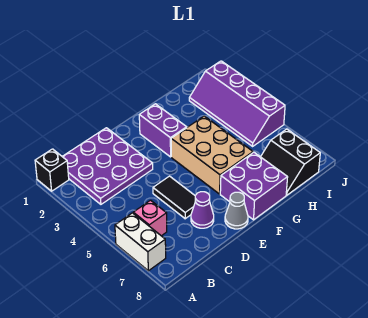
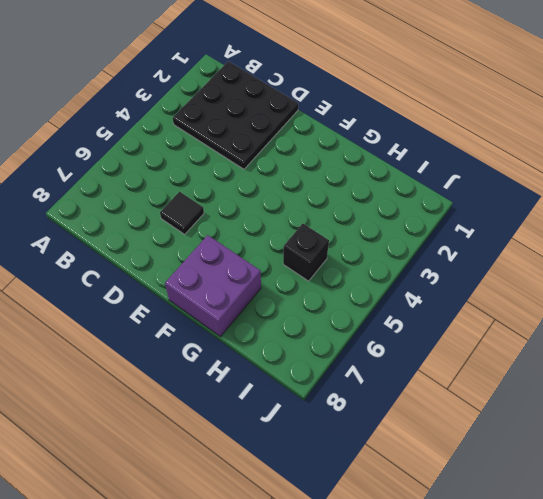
black 3x3 plate [173,61,298,169] -> purple 3x3 plate [62,128,153,204]
black 1x1 tile [160,192,204,234] -> black 1x2 tile [153,176,195,219]
black 1x1 brick [283,224,329,281] -> black 1x1 brick moved to [35,149,69,191]
none -> white 1x2 brick [115,213,166,271]
none -> pink 1x1 brick [133,200,167,236]
none -> purple 1x1 cone [191,192,214,228]

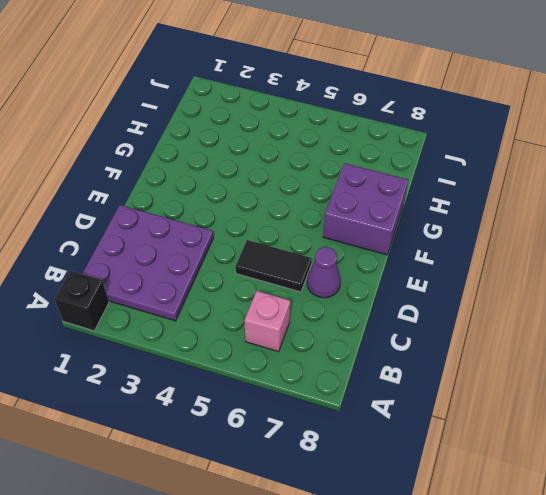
none -> white 1x2 brick [115,213,166,271]
none -> grey 1x1 cone [225,192,248,229]
none -> purple 1x2 brick [139,104,187,157]

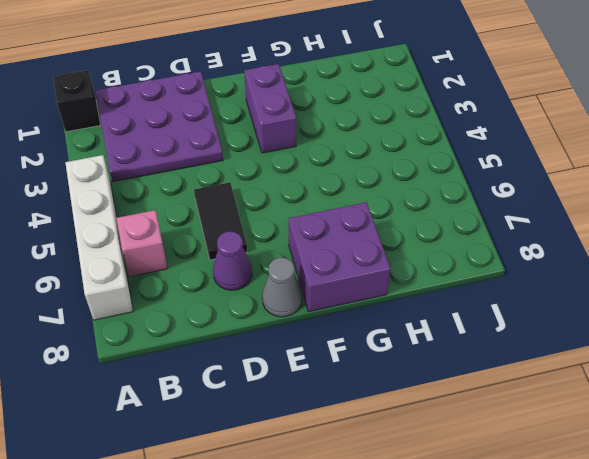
white 1x4 brick [65,155,133,320] -> white 1x2 brick [115,213,166,271]
none -> tan 2x3 brick [171,116,253,194]
none -> black 2x2 slope [261,129,320,195]
none -> purple 2x4 slope [189,61,285,146]

